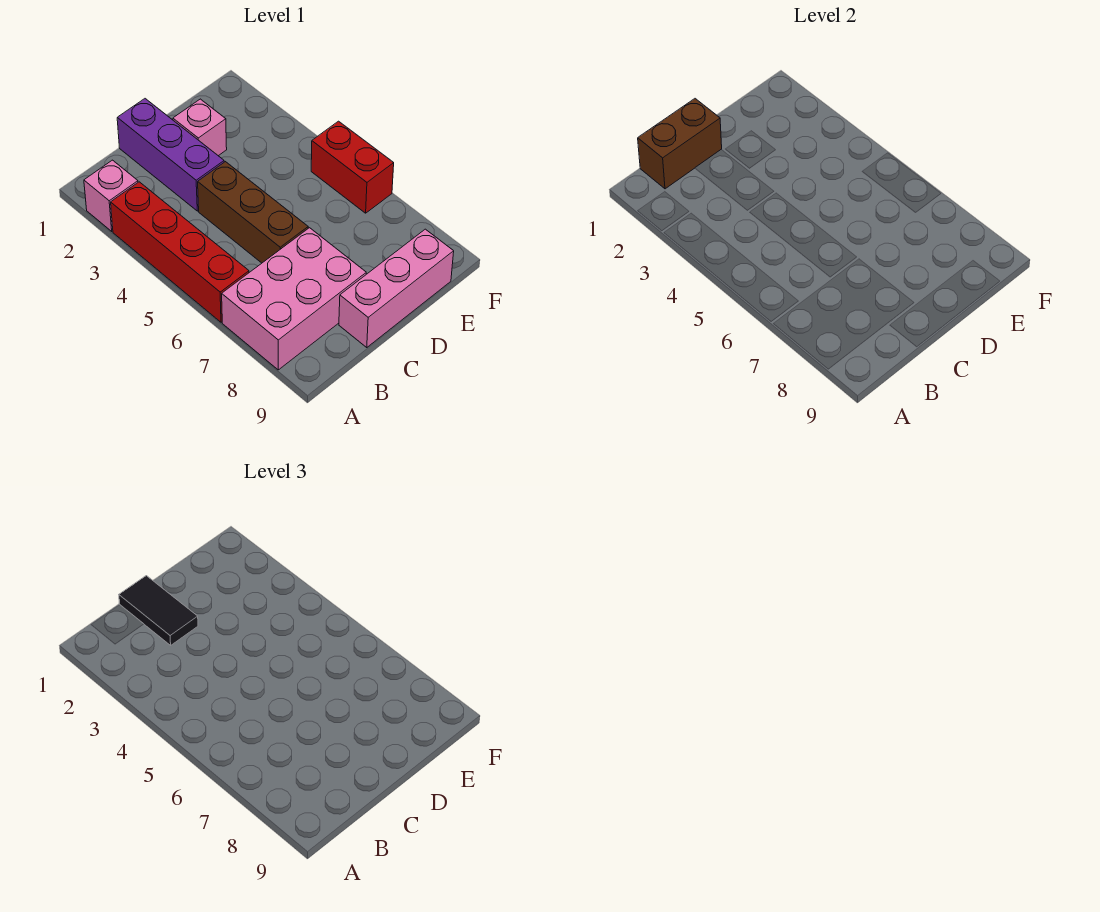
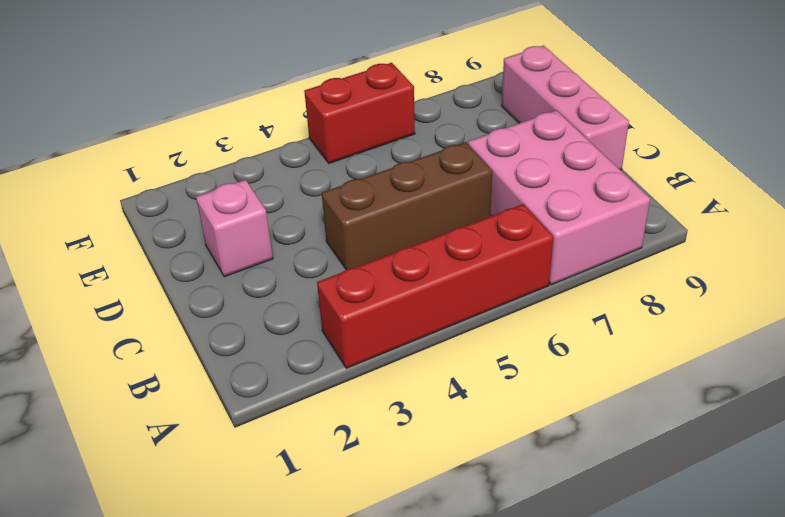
none -> pink 1x1 brick [84,160,138,231]
none -> purple 1x3 brick [117,99,224,211]

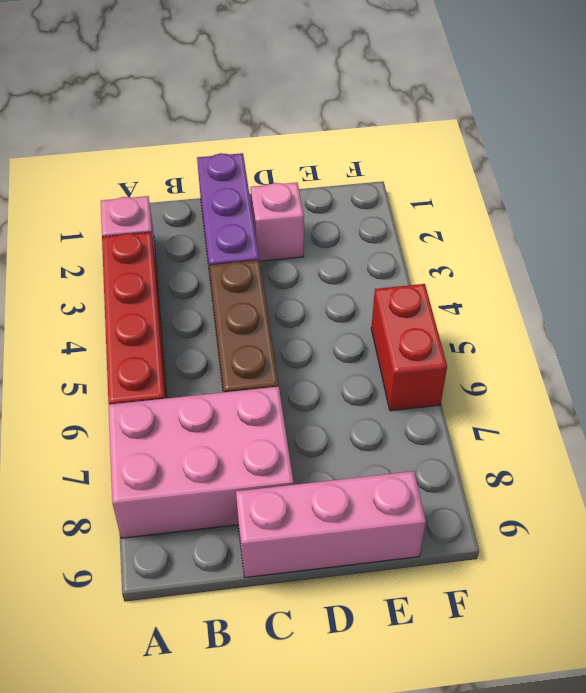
none -> brown 1x2 brick [638,99,722,189]
none -> black 1x2 tile [119,576,198,645]

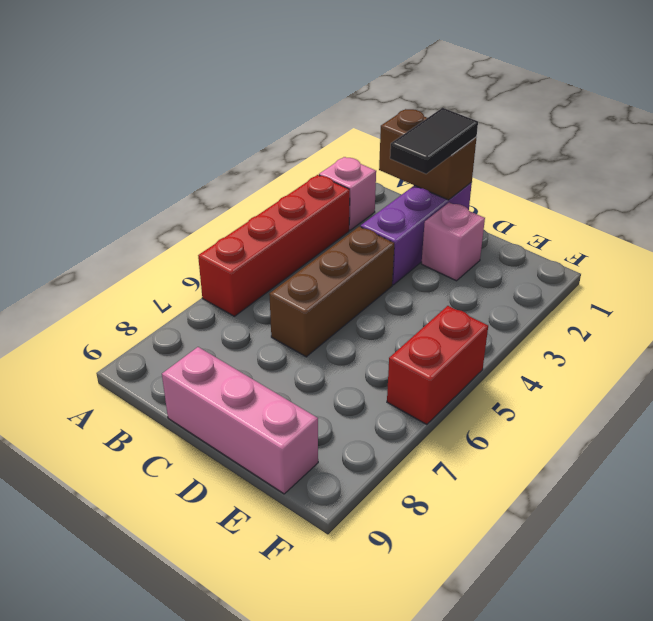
none -> pink 2x3 brick [222,228,366,370]

